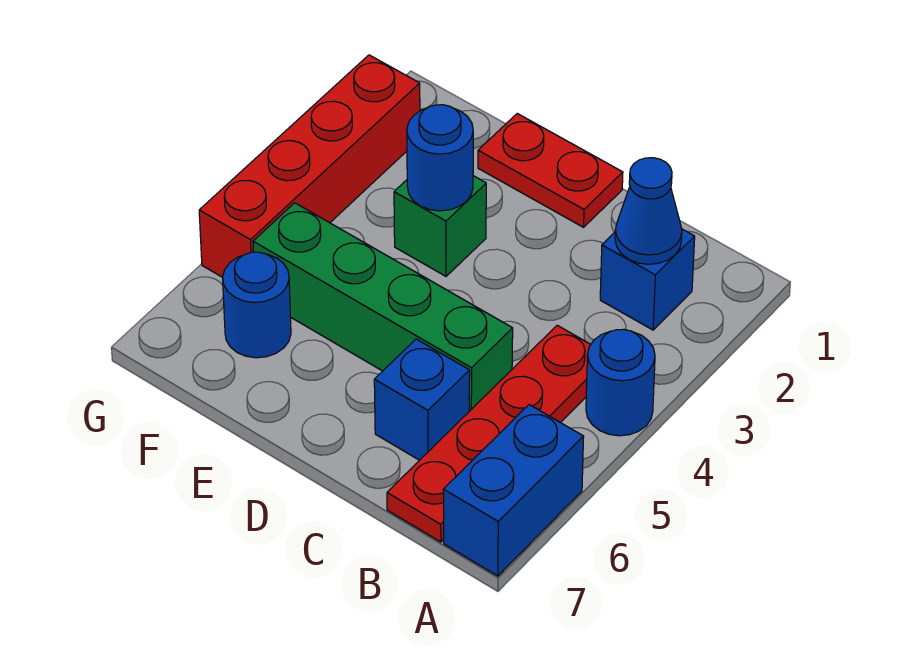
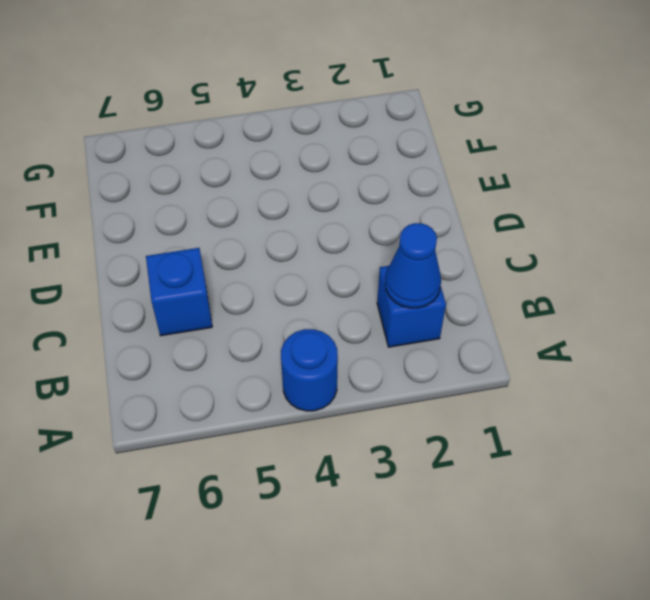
none -> blue 1x2 brick [443,405,584,576]
none -> red 1x4 plate [387,325,591,542]
none -> green 1x4 brick [253,203,513,411]

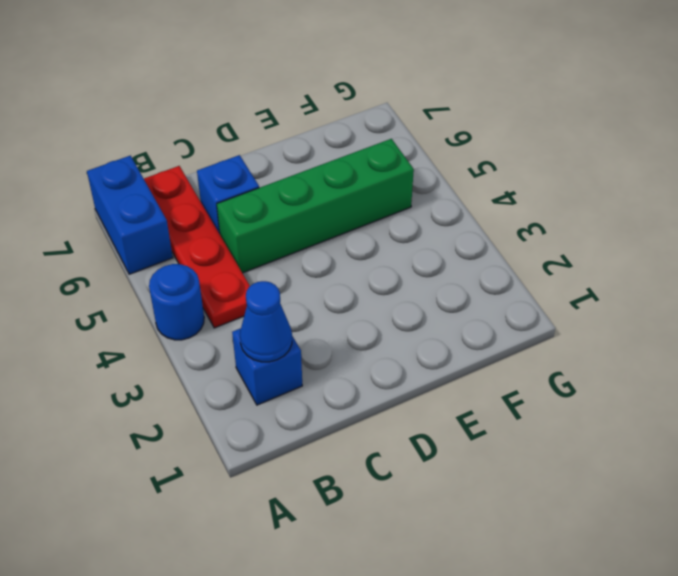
none -> red 1x2 plate [478,114,623,227]
none -> green 1x1 brick [394,176,486,276]
none -> blue 1x1 round brick [223,252,291,358]

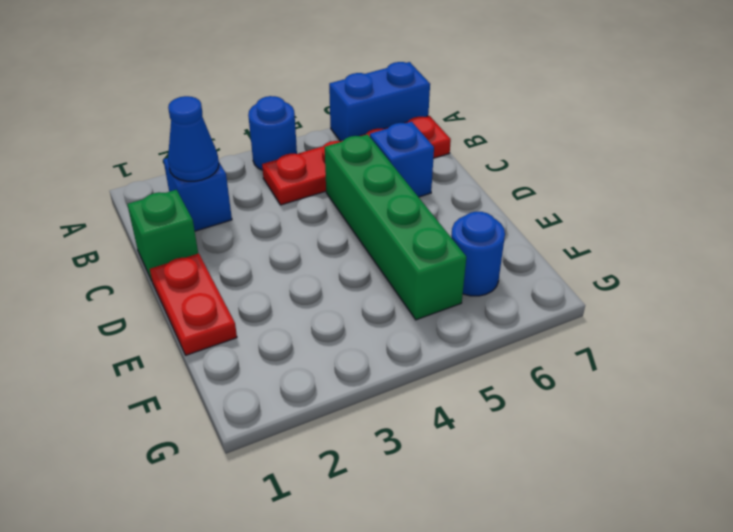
green 1x1 brick [127,190,198,280] -> green 1x1 brick moved to [394,176,486,276]
none -> red 1x4 brick [199,55,420,277]
none -> blue 1x1 round brick [407,105,473,211]

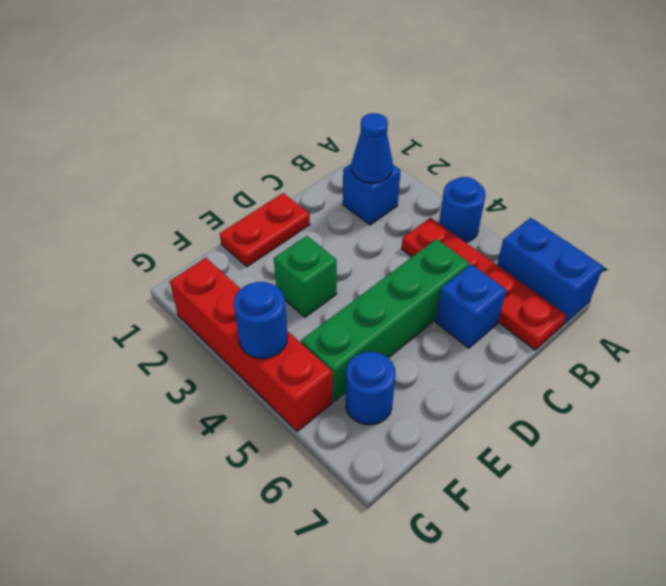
blue 1x1 round brick [234,282,288,359] -> blue 1x1 round brick moved to [407,105,473,211]

